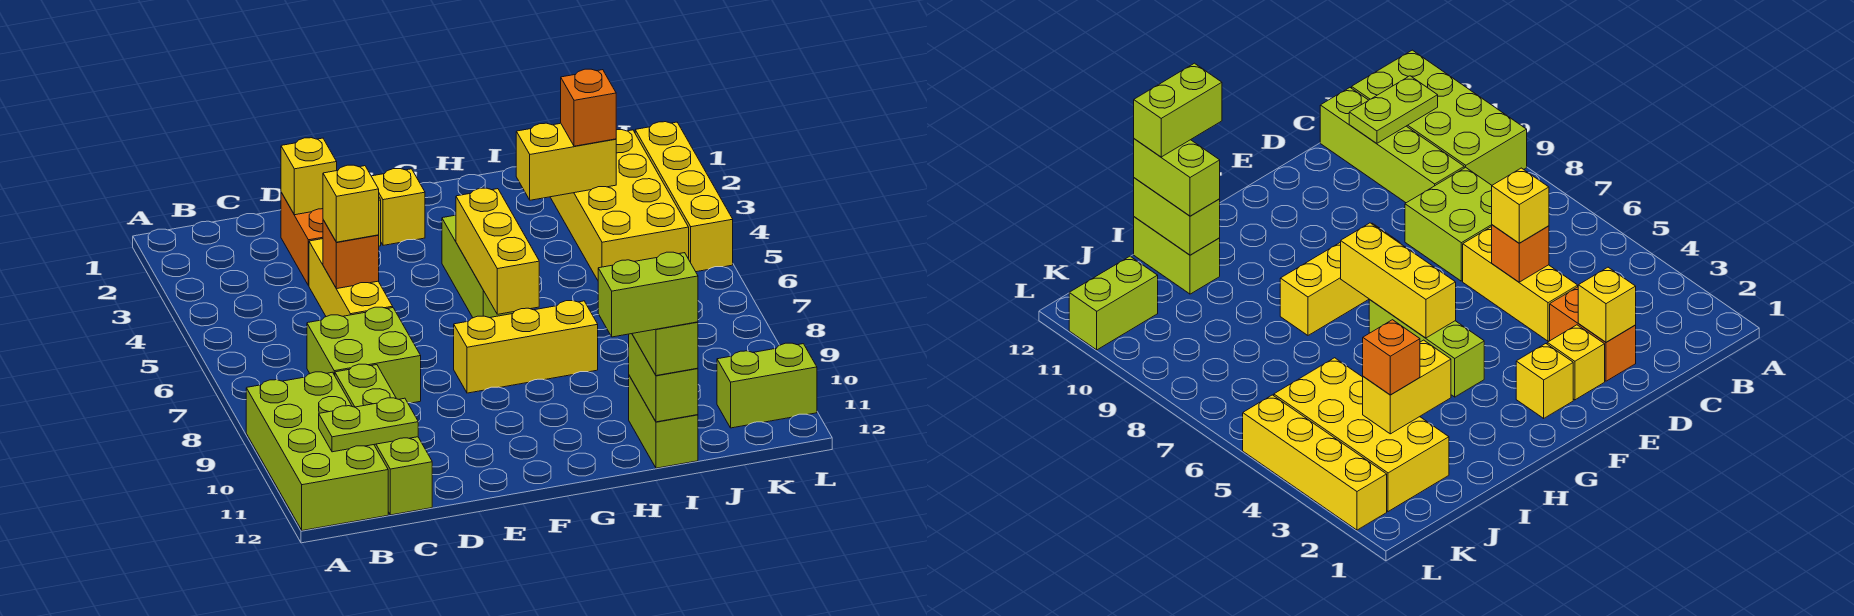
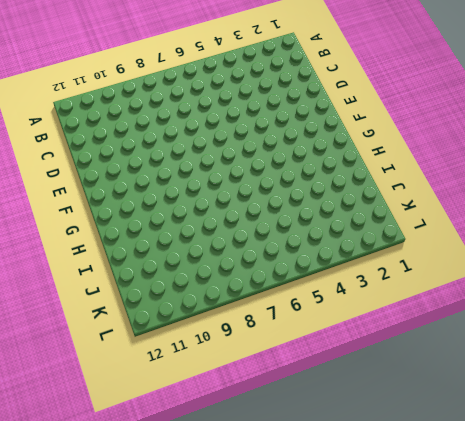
none -> lime 2x4 brick [246,372,388,531]
none -> lime 2x2 brick [307,307,421,403]
none -> lime 1x4 brick [335,364,432,515]

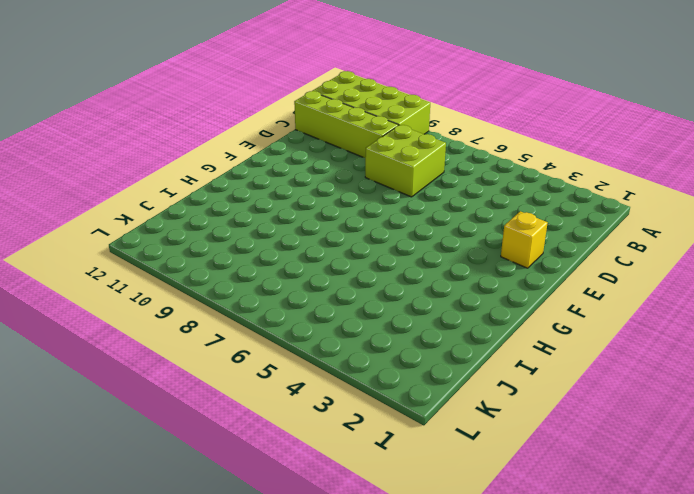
none -> orange 1x2 brick [281,192,323,286]
none -> yellow 1x3 brick [309,239,393,317]
none -> yellow 1x1 brick [371,169,425,245]

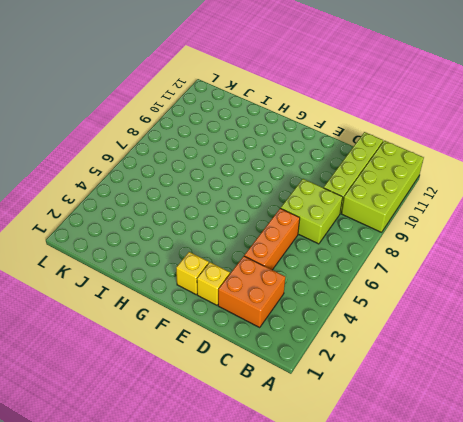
orange 2x2 brick [218,256,285,327] -> orange 1x2 brick [281,192,323,286]
orange 1x3 brick [244,208,300,270] -> yellow 1x3 brick [309,239,393,317]
none -> yellow 1x3 brick [454,301,598,393]
none -> lime 1x3 brick [442,215,514,318]
none -> lime 1x2 brick [629,376,698,468]

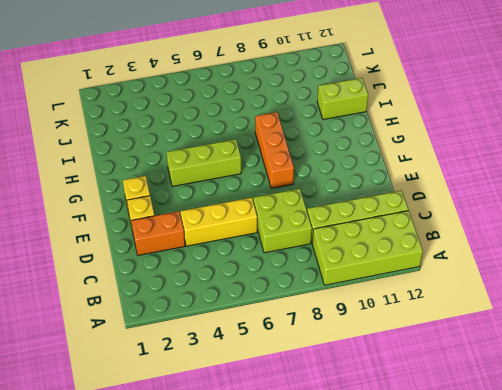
orange 1x3 brick [255,112,294,188] -> yellow 1x3 brick [454,301,598,393]
none -> yellow 2x4 brick [550,130,689,280]
none -> lime 1x2 brick [717,343,817,428]
none -> yellow 1x4 brick [635,122,733,272]

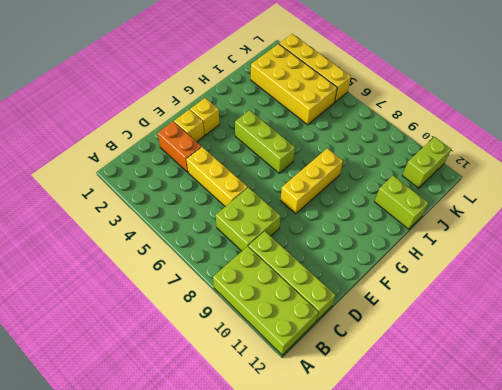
none -> lime 1x2 plate [319,398,418,452]
none -> yellow 1x1 brick [281,138,337,215]
none -> orange 1x1 brick [323,220,379,289]

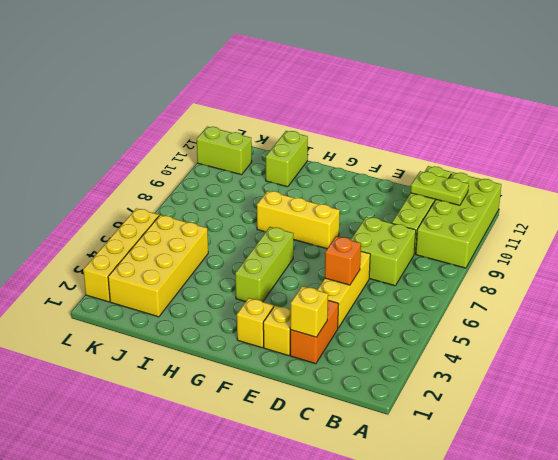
none -> yellow 1x3 brick [456,188,539,314]
none -> yellow 1x2 brick [516,123,616,200]
none -> lime 1x2 brick [629,334,698,422]

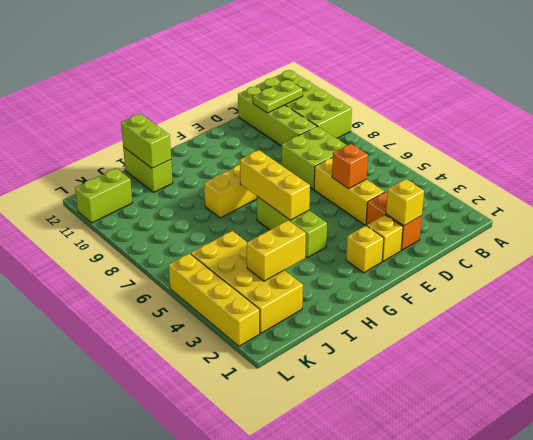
none -> yellow 1x1 brick [323,165,379,242]
none -> lime 1x2 brick [632,322,698,376]
none -> orange 1x1 brick [561,69,616,146]

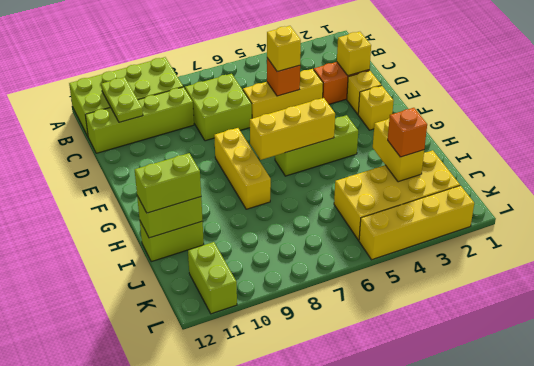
none -> lime 1x2 brick [598,252,698,337]

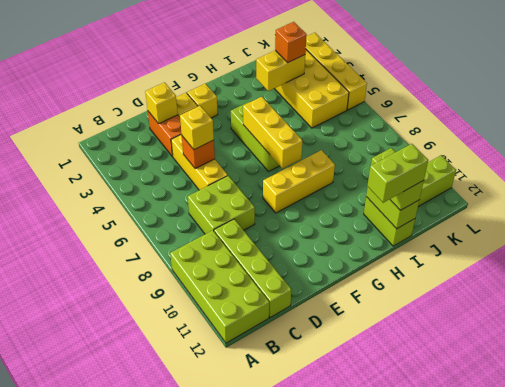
none -> lime 1x2 plate [319,398,418,452]

